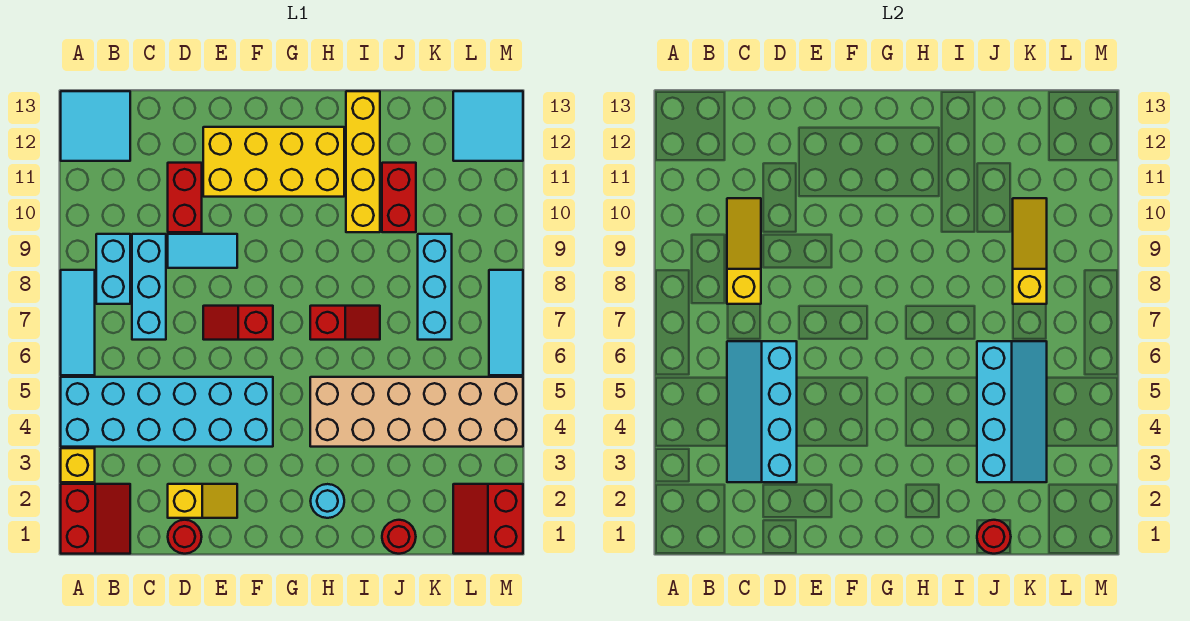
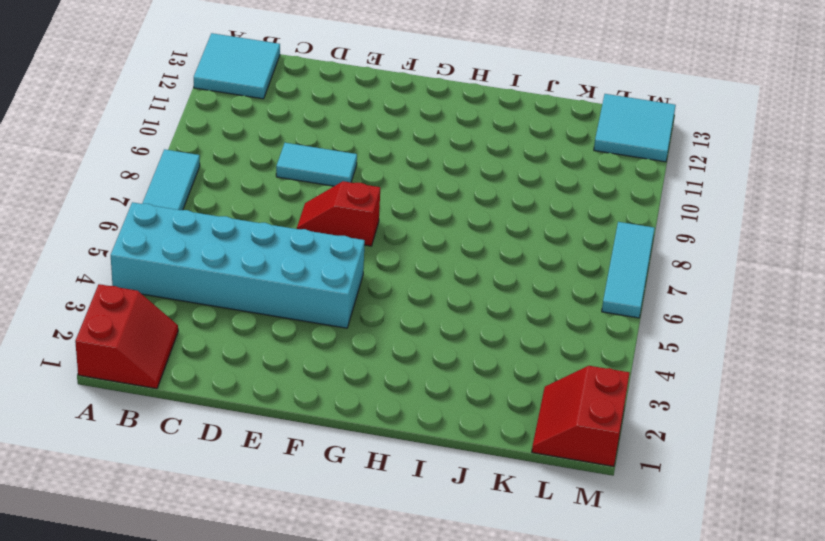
none -> yellow 1x1 brick [61,448,95,482]
none -> cyan 1x2 brick [96,234,130,304]
none -> cyan 1x3 brick [132,234,166,340]

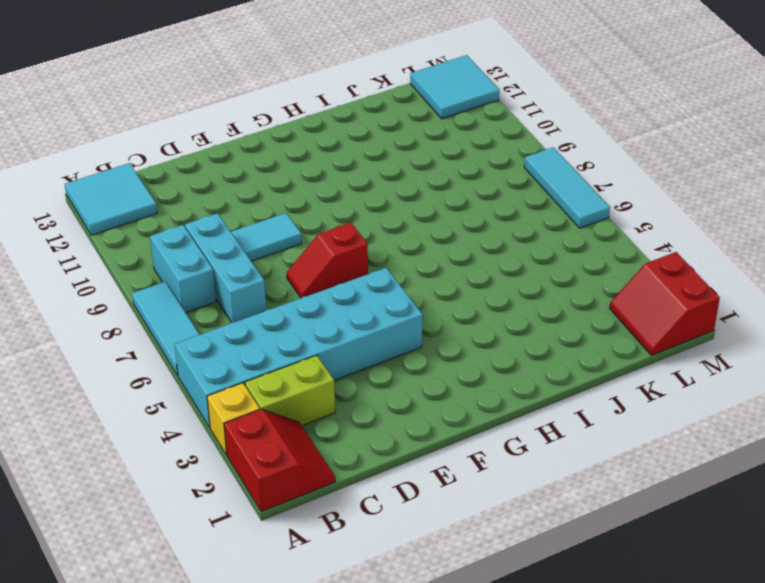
lime 1x2 brick [245,355,335,426] -> none
none -> red 1x1 round brick [168,520,202,554]
none -> yellow 1x2 slope [168,484,237,518]
none -> red 1x2 brick [168,163,202,232]

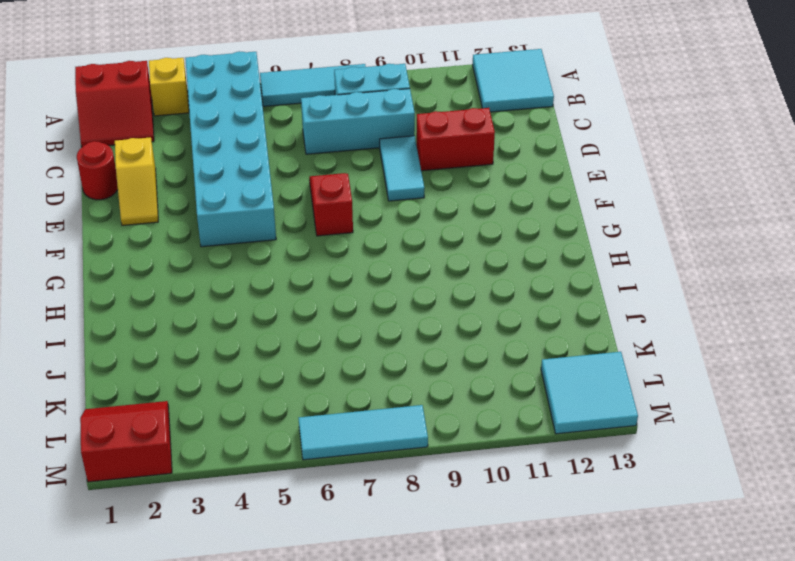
none -> yellow 2x4 brick [203,127,344,197]
none -> cyan 1x1 round brick [311,484,344,518]
none -> tan 2x6 brick [310,377,523,447]

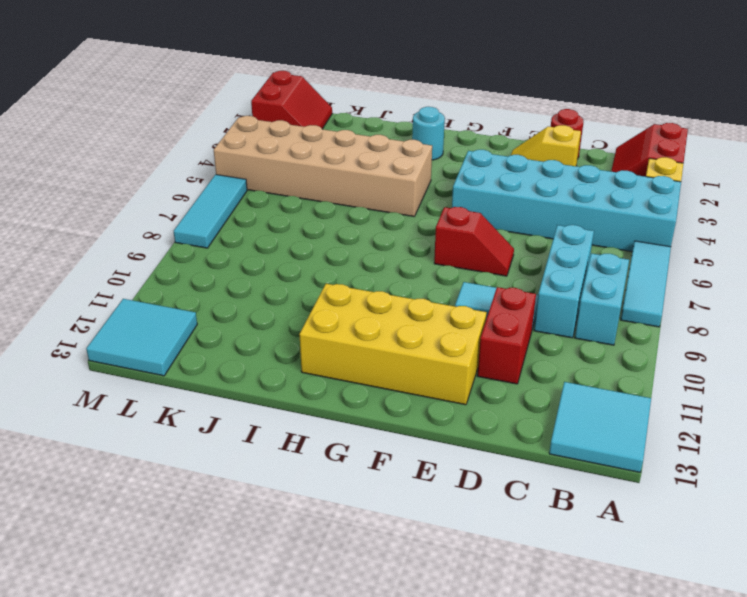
none -> red 1x2 slope [310,306,380,340]
none -> yellow 1x4 brick [346,91,380,232]
none -> red 1x1 round brick [382,520,416,554]

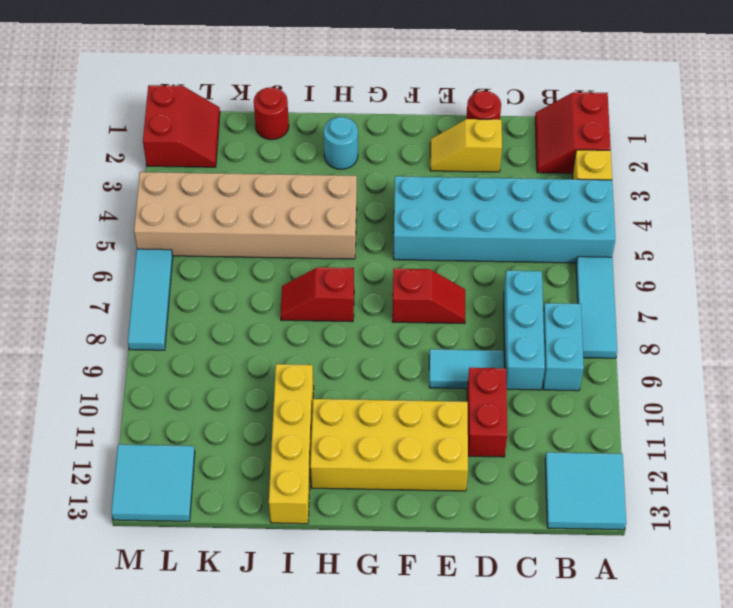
none -> red 1x2 brick [382,163,416,232]
none -> cyan 1x3 brick [418,234,452,340]
none -> cyan 2x4 slope [727,341,797,482]

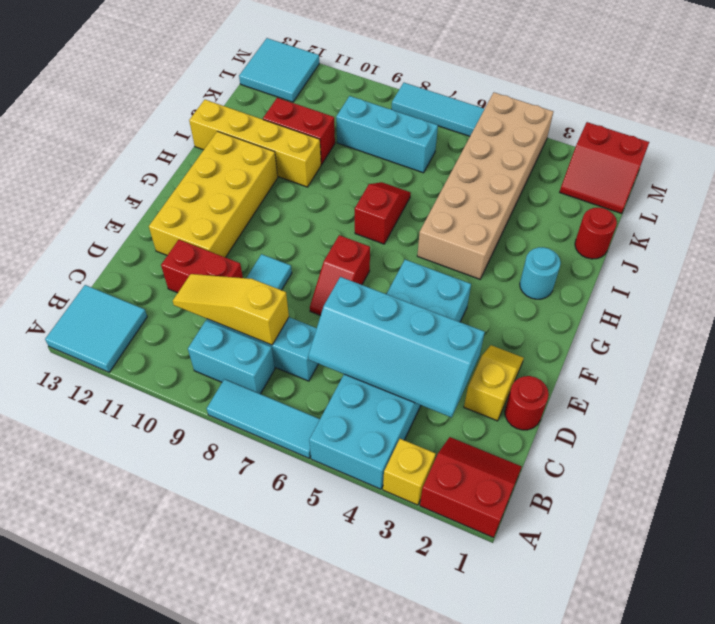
none -> red 1x1 round brick [977,520,1011,554]
none -> cyan 2x4 slope [977,341,1047,482]
none -> yellow 1x3 slope [1013,198,1047,304]

